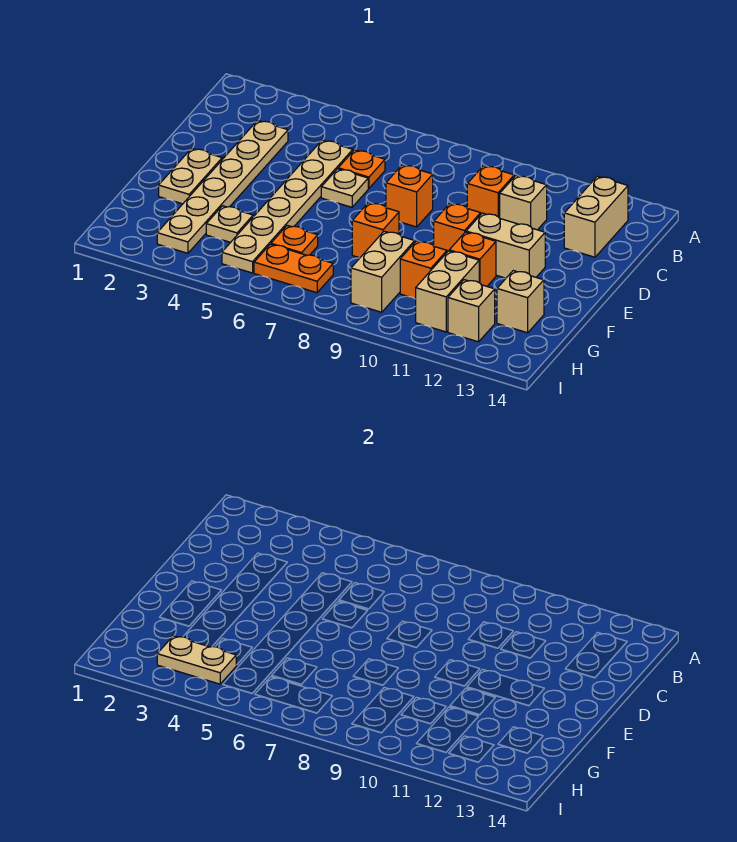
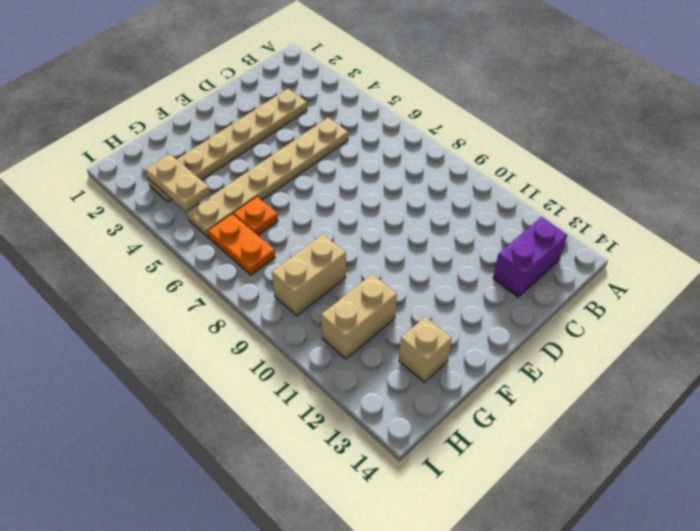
purple 1x2 brick [493,217,567,297] -> tan 1x2 brick [564,176,628,257]
none -> orange 1x1 plate [338,150,385,188]
none -> orange 1x1 brick [467,166,514,218]
none -> tan 1x1 brick [500,176,547,230]

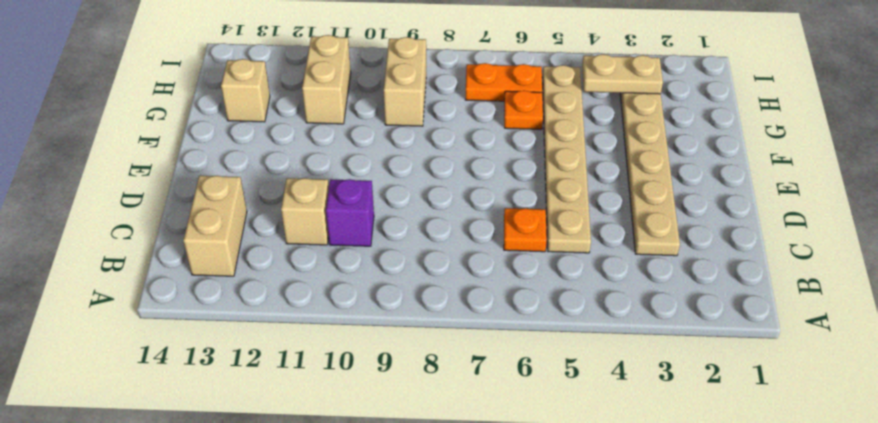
purple 1x1 brick [326,179,374,246] -> orange 1x1 brick [467,166,514,218]
none -> tan 1x1 plate [321,169,368,207]
none -> orange 1x1 brick [386,165,433,227]
none -> tan 1x2 plate [159,148,222,204]

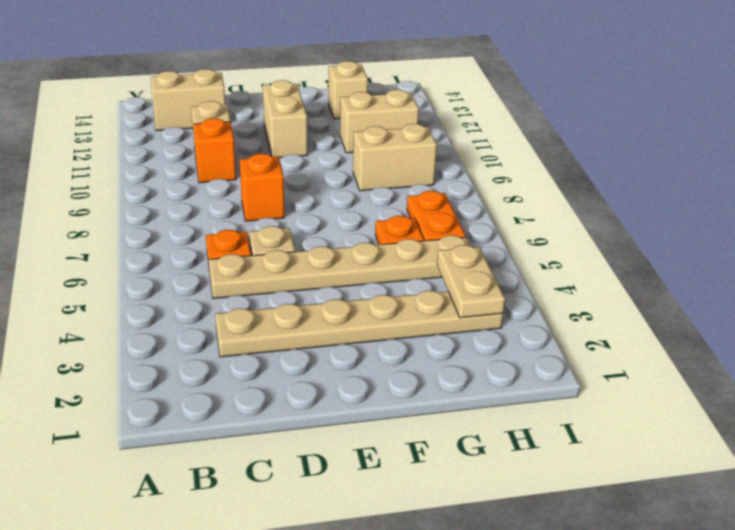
none -> tan 1x2 plate [159,148,222,204]
none -> orange 1x1 brick [434,203,481,252]
none -> orange 1x1 brick [352,203,399,258]

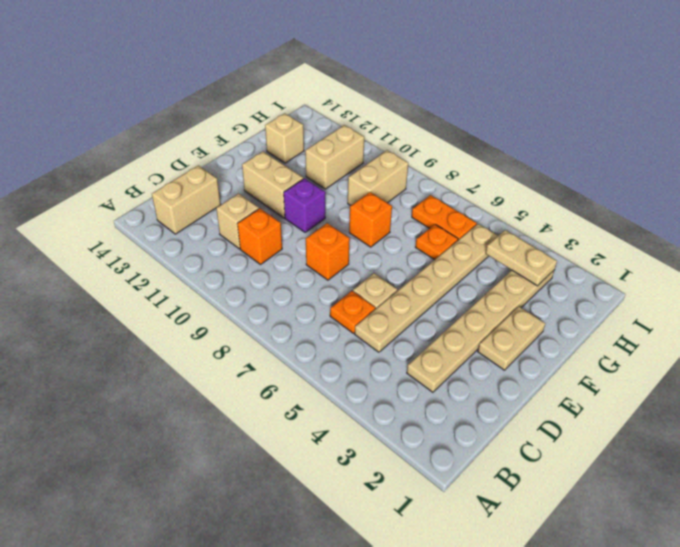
purple 1x1 brick [284,178,325,232] -> orange 1x1 brick [434,203,481,252]
none -> orange 1x1 brick [449,232,496,286]
none -> tan 1x1 plate [206,206,253,242]
none -> orange 1x1 brick [400,241,447,299]

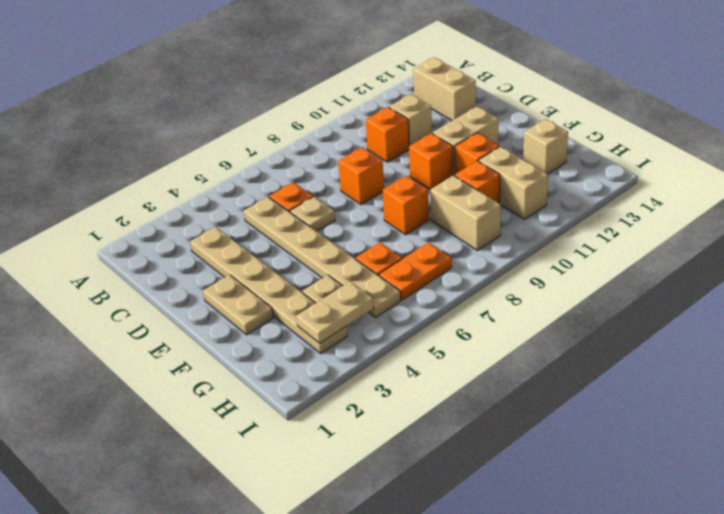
none -> tan 1x1 brick [448,280,495,342]

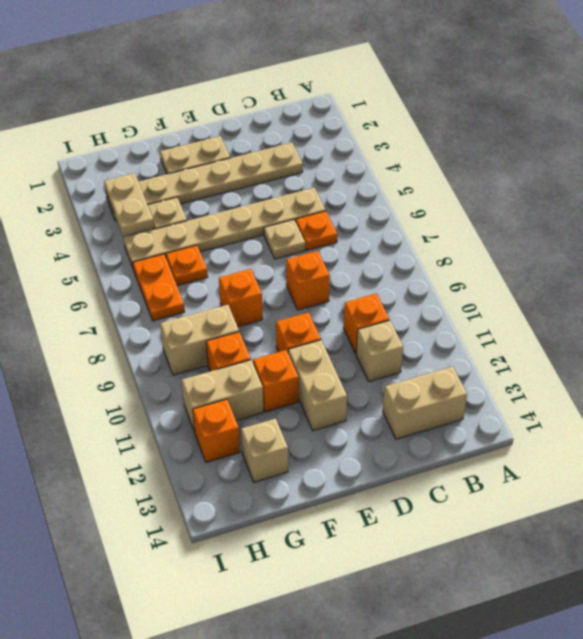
orange 1x1 brick [193,399,240,462] -> tan 1x1 brick [448,280,495,342]

